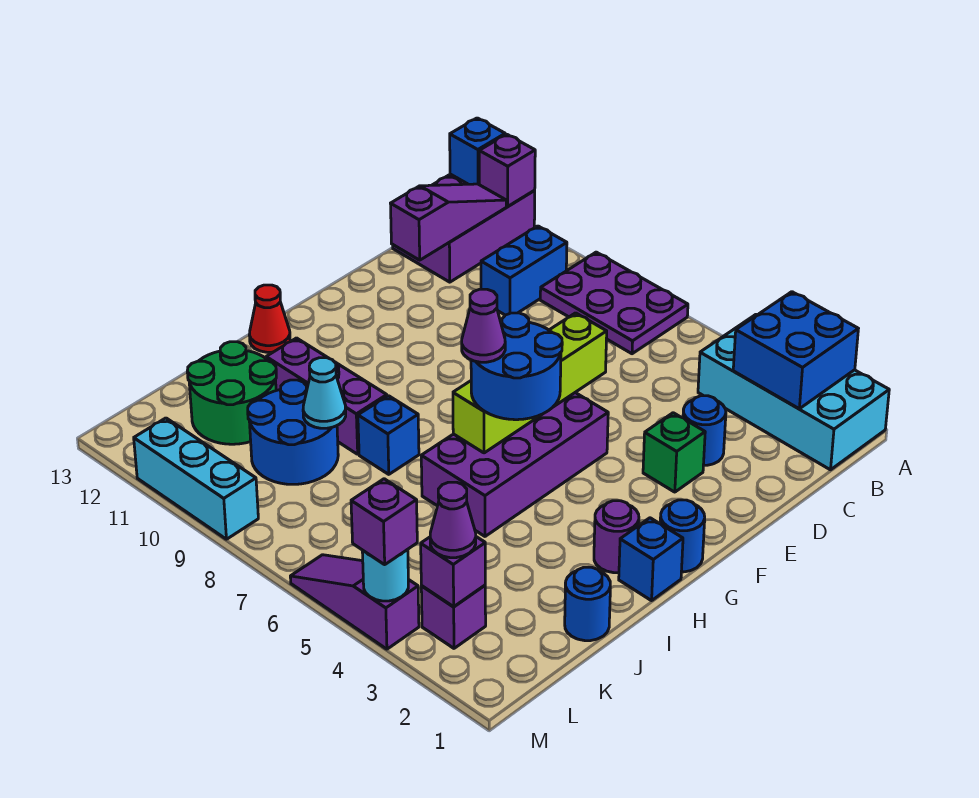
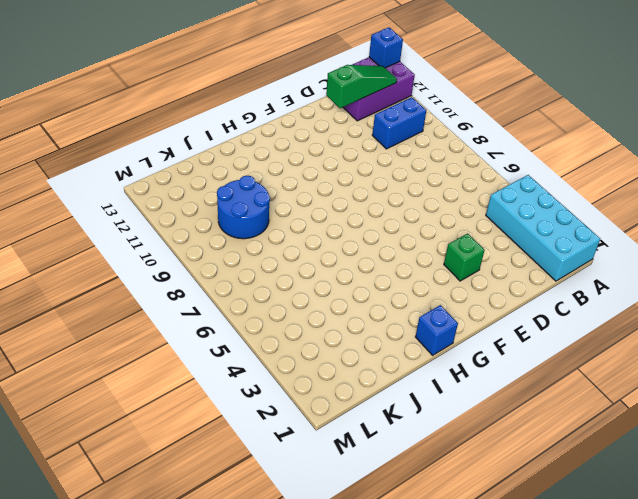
green 1x3 slope [326,65,397,108] -> purple 1x3 slope [391,184,506,260]
none -> purple 2x3 plate [540,252,688,354]
none -> blue 1x1 round brick [683,396,726,465]
none -> purple 2x4 brick [421,393,608,536]
none -> blue 1x1 round brick [660,500,705,572]

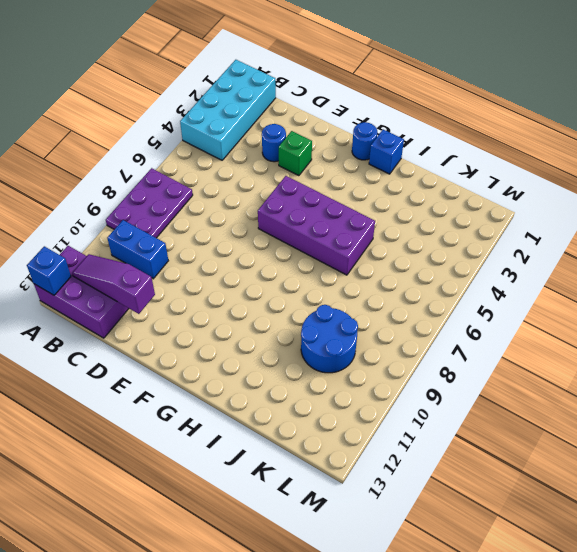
none -> purple 1x1 round brick [594,501,639,573]
none -> red 1x1 cone [249,285,290,352]
none -> blue 1x1 brick [358,396,419,474]
none -> purple 1x3 brick [266,338,387,454]

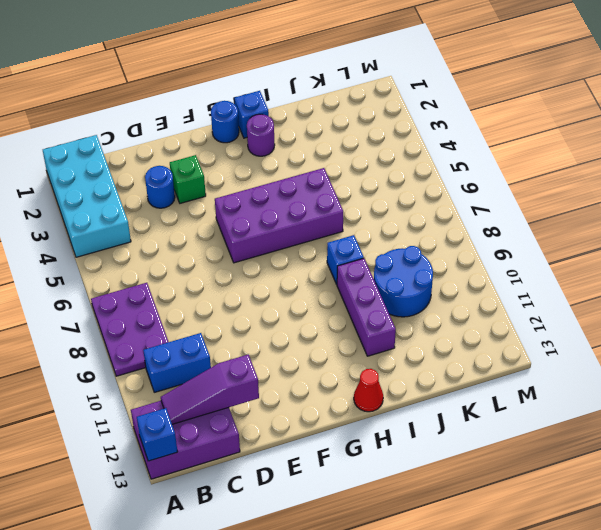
none -> blue 1x1 round brick [565,567,610,641]
none -> green 2x2 round brick [187,342,276,444]
none -> purple 1x1 brick [421,585,486,648]
none -> purple 1x3 slope [290,555,419,649]

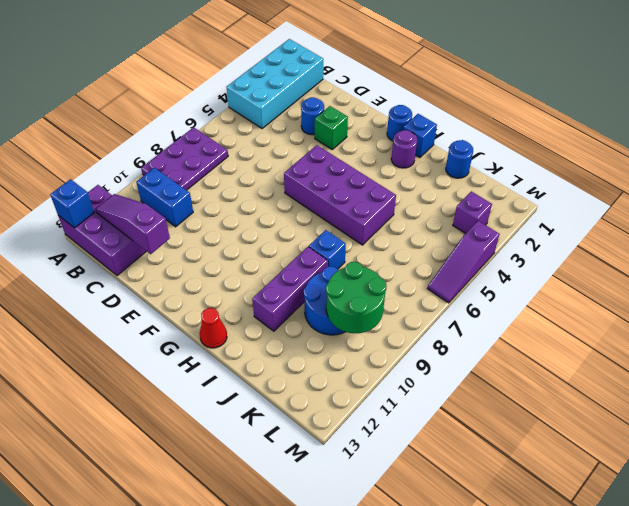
green 2x2 round brick [326,262,386,333] -> green 2x2 round brick moved to [187,342,276,444]
none -> cyan 1x3 brick [134,418,258,539]
none -> blue 2x2 brick [733,292,858,409]
none -> purple 1x1 brick [479,134,535,206]
none -> lime 1x4 brick [453,313,607,453]

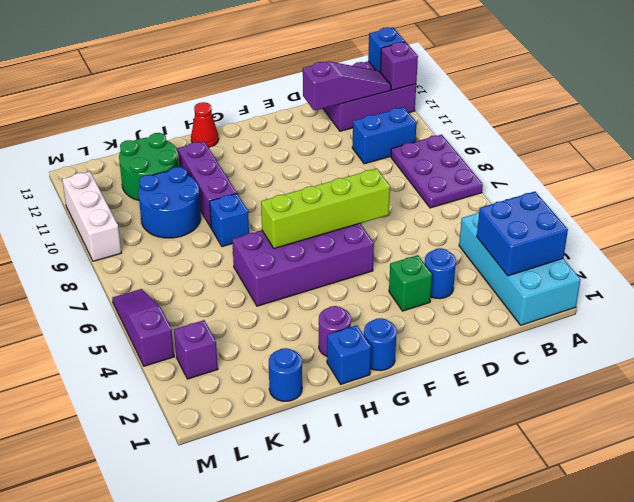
white 1x3 brick [62,172,121,261] -> cyan 1x3 brick [134,418,258,539]
none -> cyan 1x1 cone [303,358,346,428]
none -> purple 1x1 brick [421,537,485,607]
none -> cyan 1x1 round brick [362,550,408,601]
none -> blue 2x2 round brick [471,313,562,420]

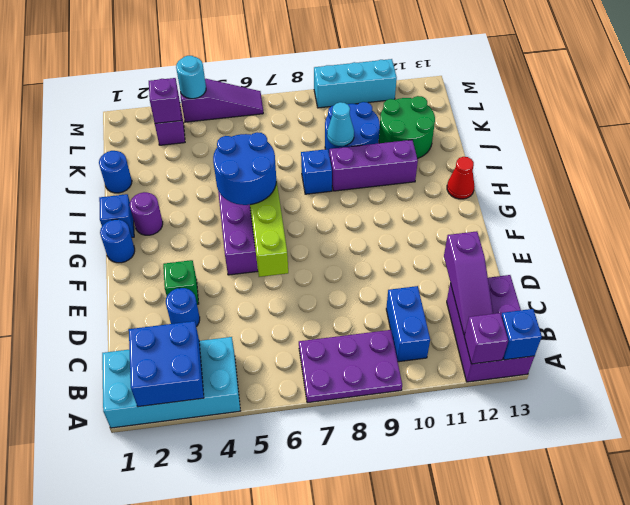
none -> purple 1x1 cone [430,482,476,558]
none -> purple 1x1 brick [351,479,417,565]
none -> purple 1x1 cone [462,289,505,362]

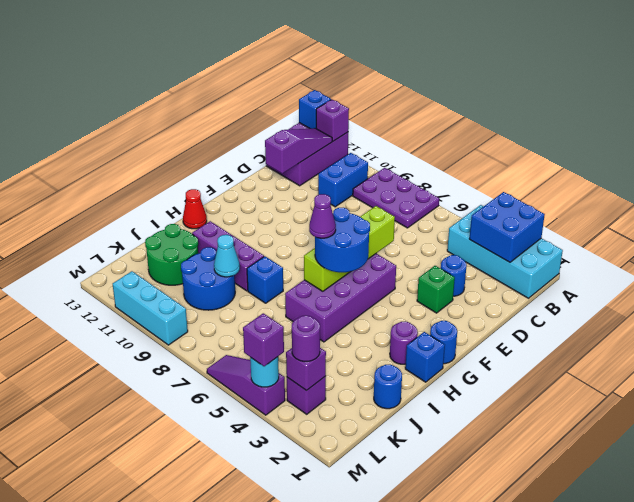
purple 1x1 round brick [292,316,320,362] -> purple 1x1 cone [430,482,476,558]

